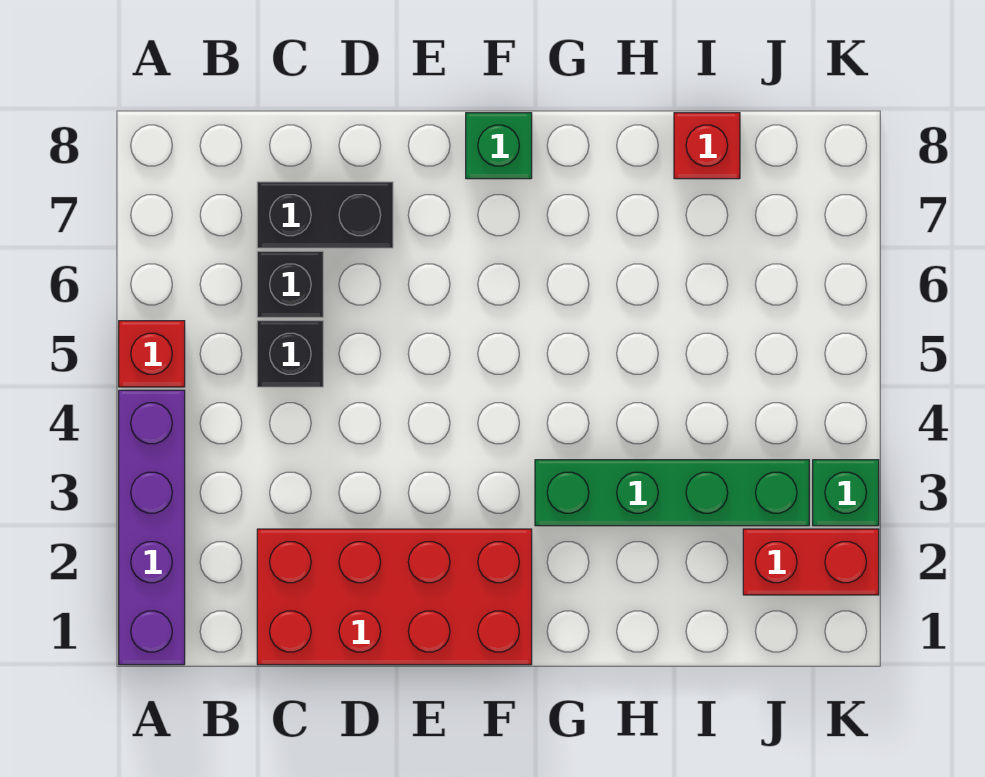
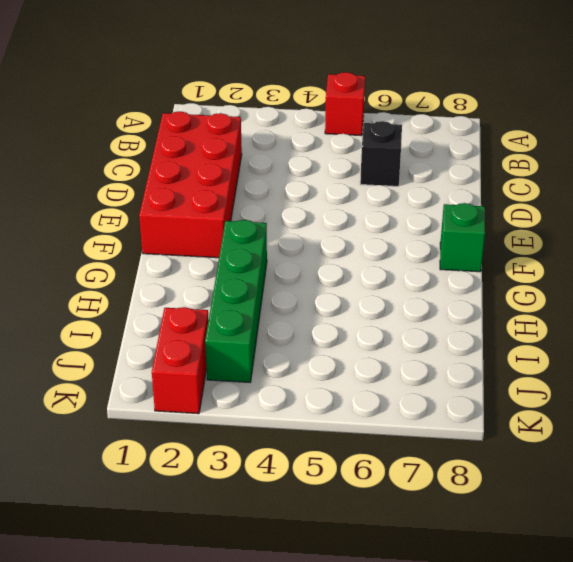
none -> purple 1x4 brick [119,390,185,665]
none -> black 1x1 brick [257,321,323,387]

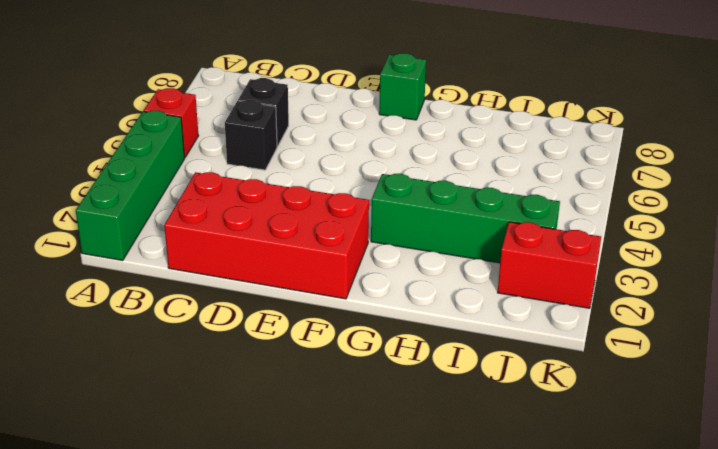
green 1x4 brick [76,111,185,260] -> purple 1x4 brick [119,390,185,665]
none -> black 1x2 brick [257,182,393,248]
none -> red 1x1 brick [674,113,740,179]

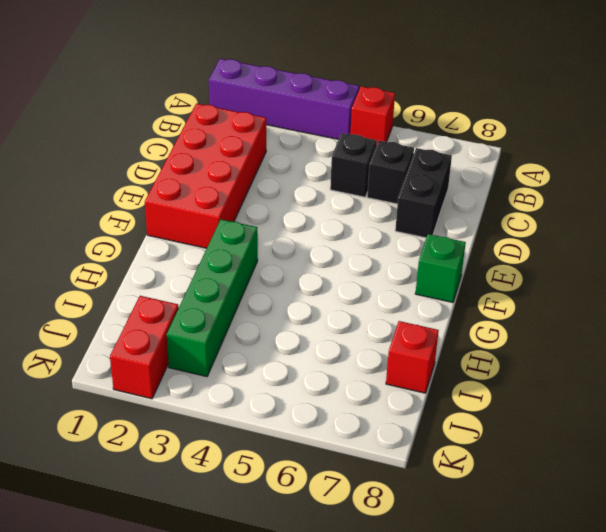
none -> green 1x1 brick [813,460,879,526]

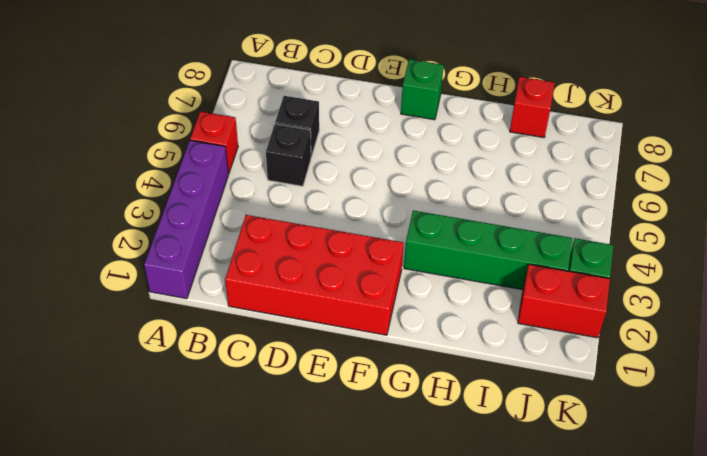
none -> black 1x2 brick [257,182,393,248]

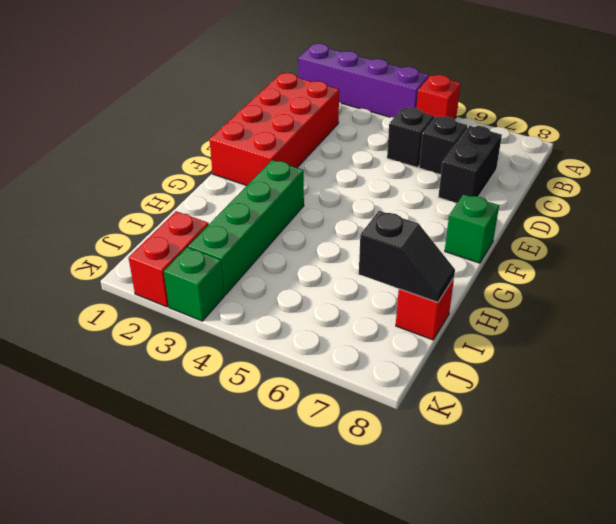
black 1x2 slope [359,211,455,302] -> none

